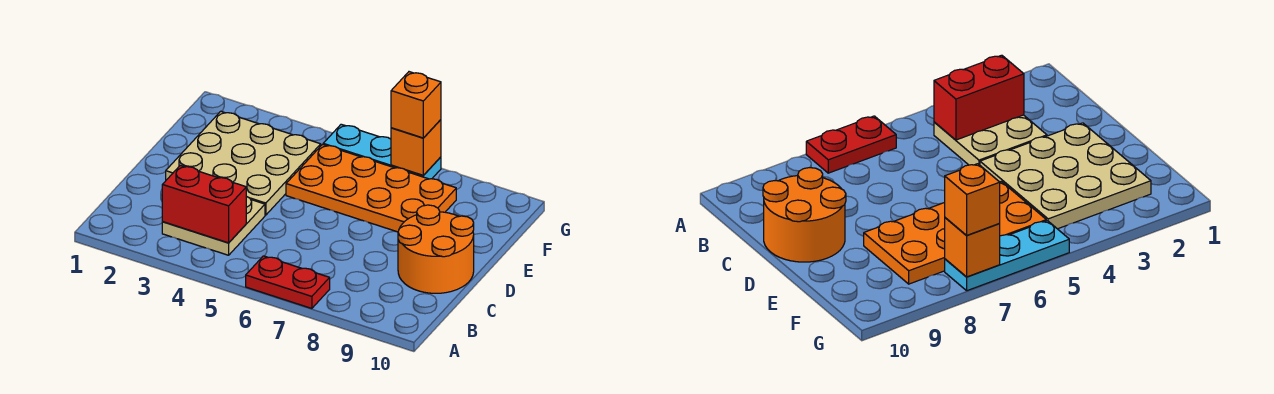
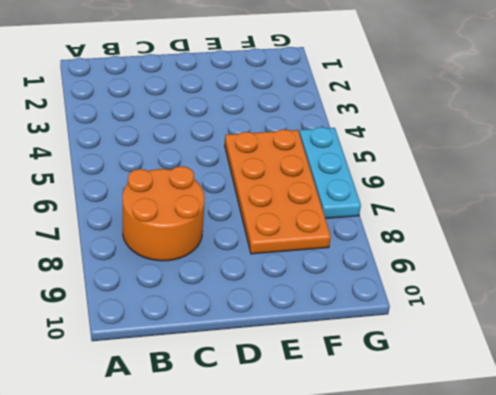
orange 2x2 round brick [123,166,205,261] -> orange 2x2 round brick moved to [398,205,474,293]
none -> red 1x2 plate [246,256,330,308]
none -> tan 2x2 plate [162,196,265,255]

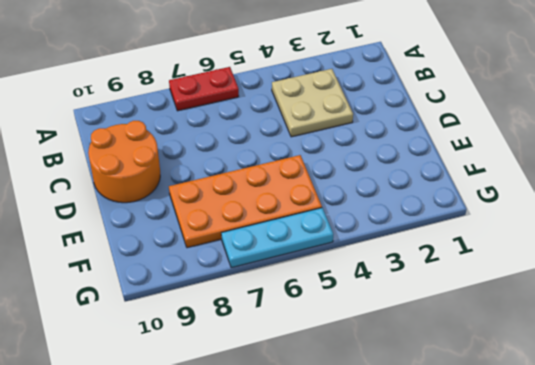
none -> tan 3x3 plate [166,111,321,215]
none -> red 1x2 brick [162,165,246,243]

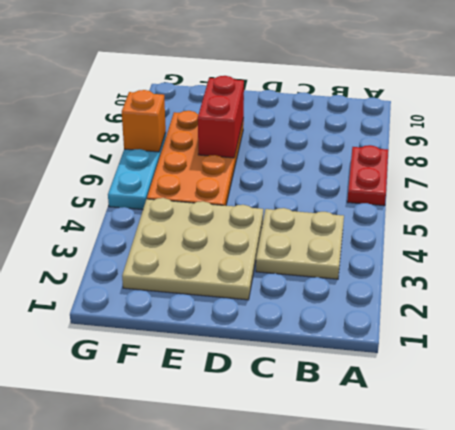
red 1x2 brick [198,76,244,158] -> red 1x2 brick moved to [162,165,246,243]
none -> orange 2x2 round brick [398,205,474,293]
none -> orange 1x1 brick [391,72,441,138]

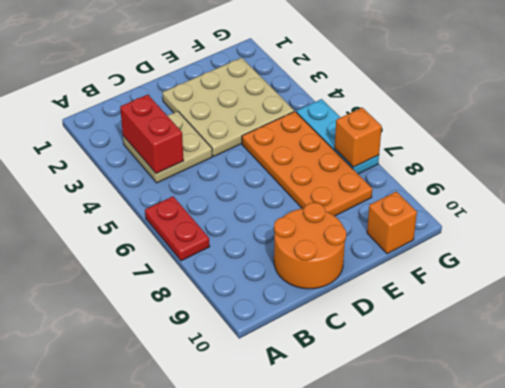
orange 1x1 brick [367,192,417,254] -> orange 1x1 brick moved to [391,72,441,138]

